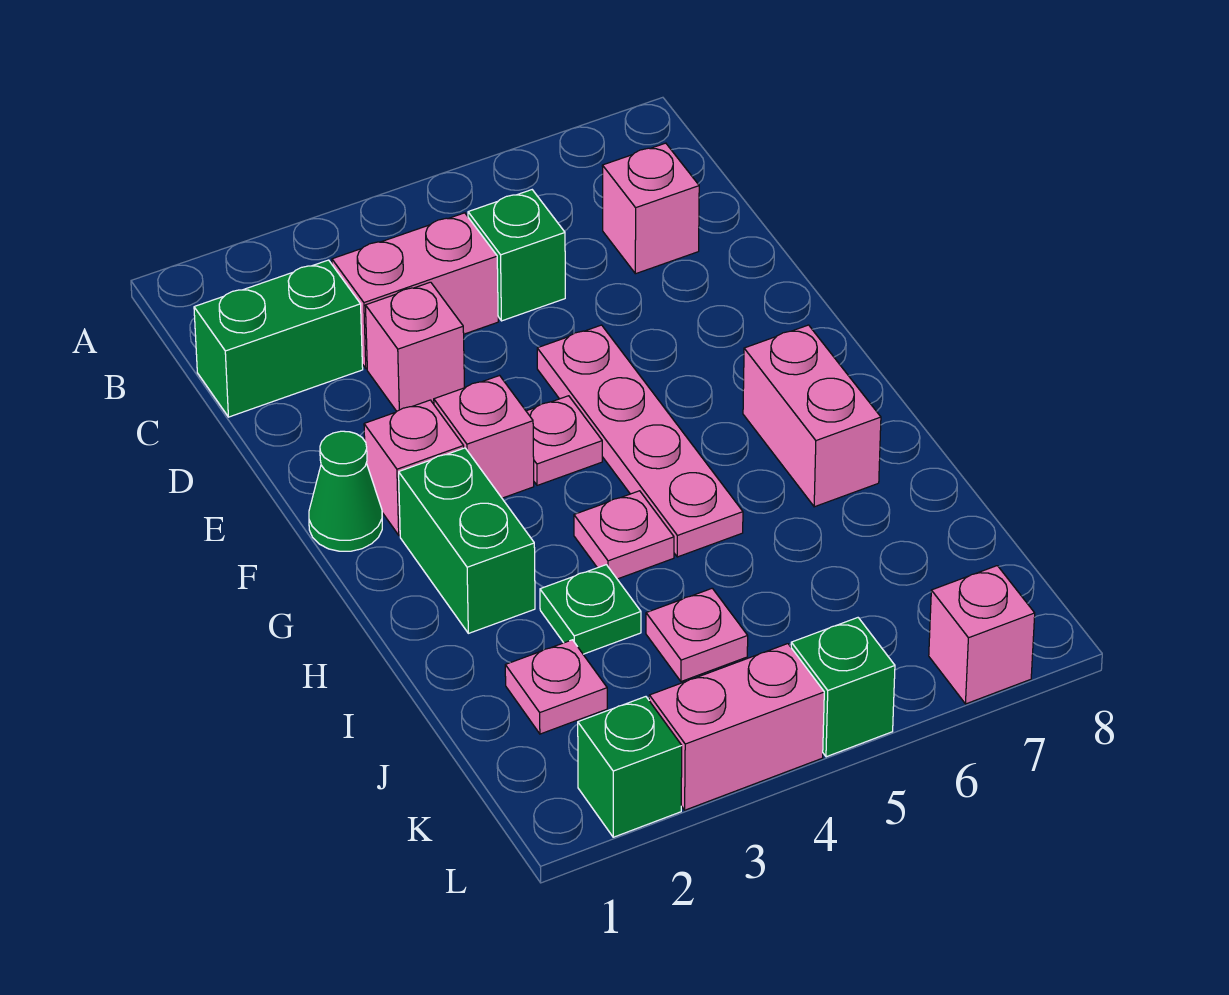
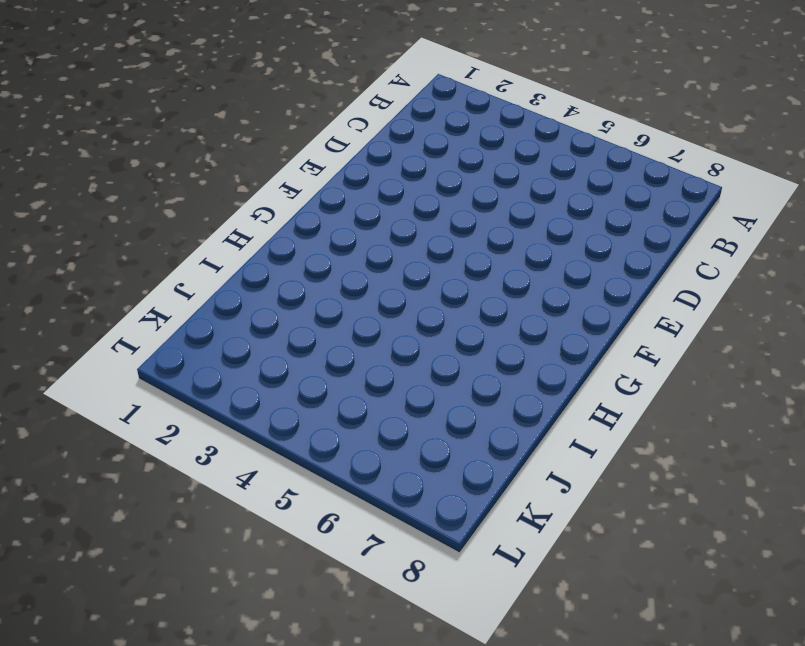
none -> green 1x2 brick [194,260,363,417]
none -> pink 1x2 brick [332,213,498,369]
none -> green 1x1 brick [468,190,565,321]

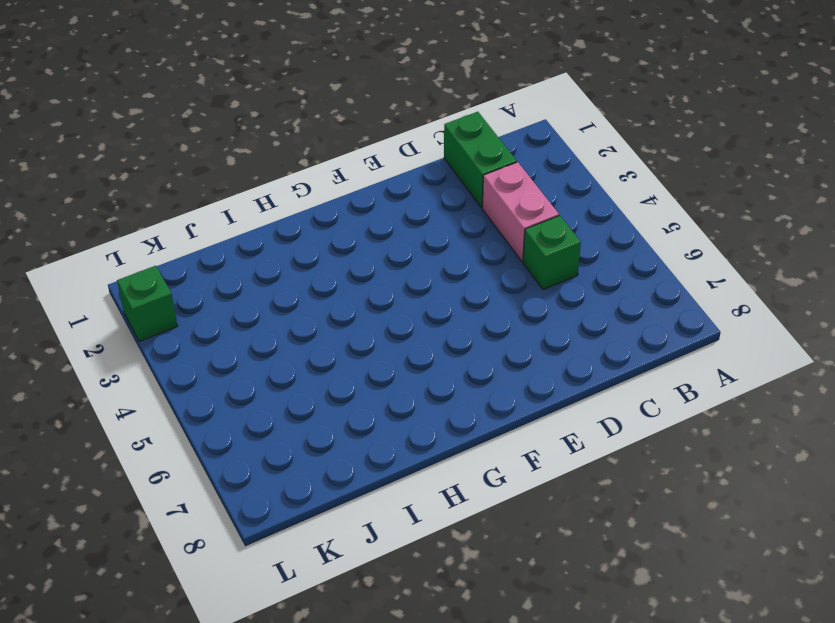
none -> pink 1x1 brick [602,143,699,274]
none -> pink 1x1 brick [365,282,465,411]
none -> pink 1x4 plate [537,325,743,557]

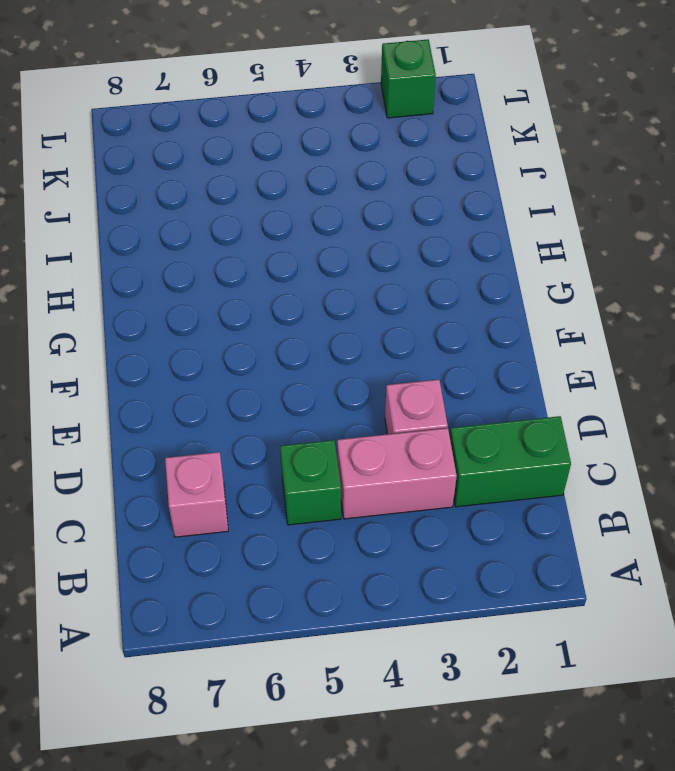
none -> pink 1x4 plate [537,325,743,557]
none -> green 1x1 cone [309,431,382,551]
none -> pink 1x1 brick [364,400,464,535]

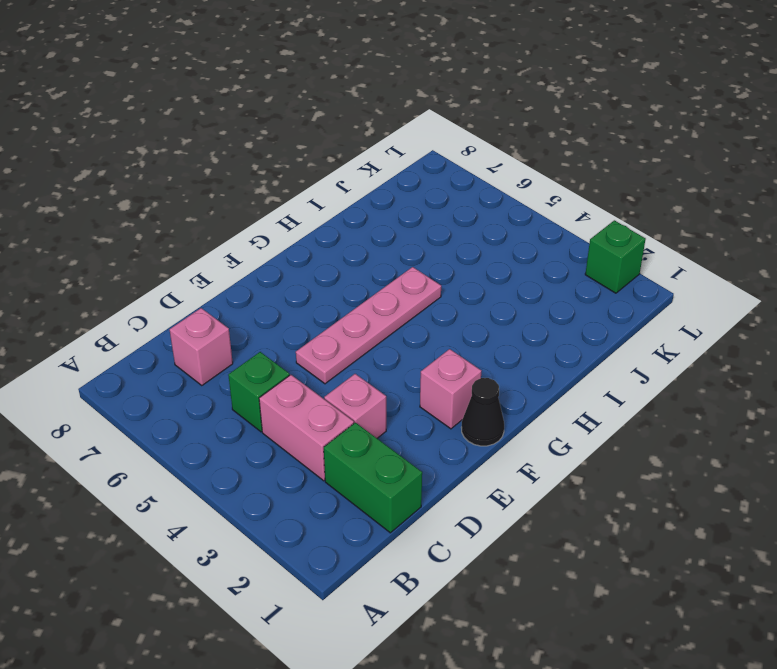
black 1x1 cone [461,378,504,446] -> green 1x1 cone [309,431,382,551]
none -> pink 1x1 brick [434,376,534,498]
none -> pink 1x1 plate [526,396,602,485]
none -> green 1x2 brick [399,448,535,633]

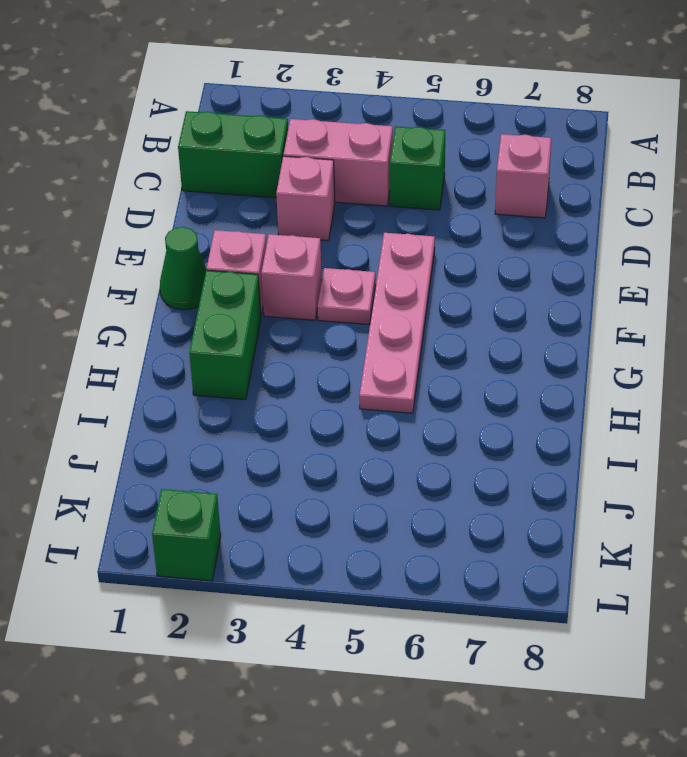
none -> pink 1x2 brick [743,325,881,507]
none -> pink 1x1 plate [574,491,674,579]
none -> green 1x1 plate [540,565,641,654]

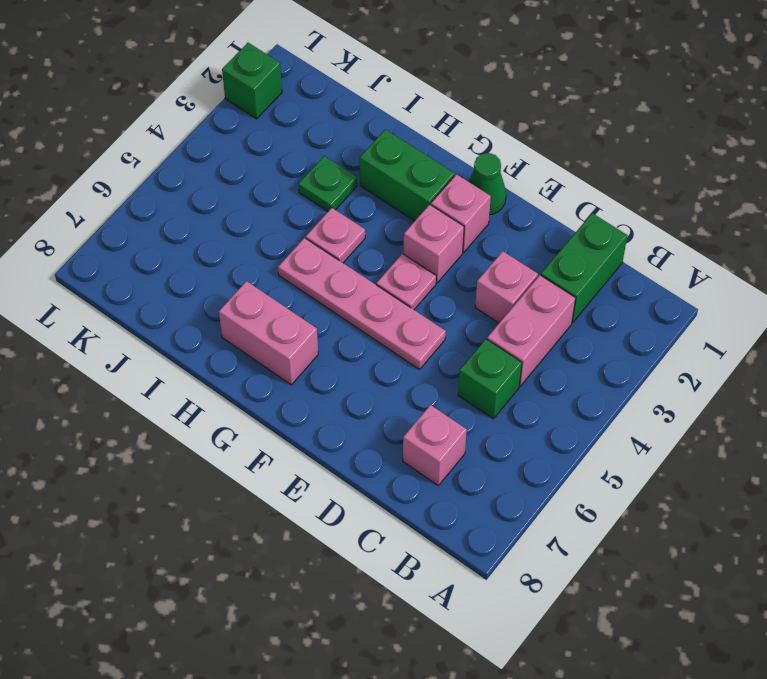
none -> pink 1x1 plate [505,640,607,734]
none -> pink 1x1 plate [646,588,748,681]
none -> pink 1x2 brick [649,644,824,810]

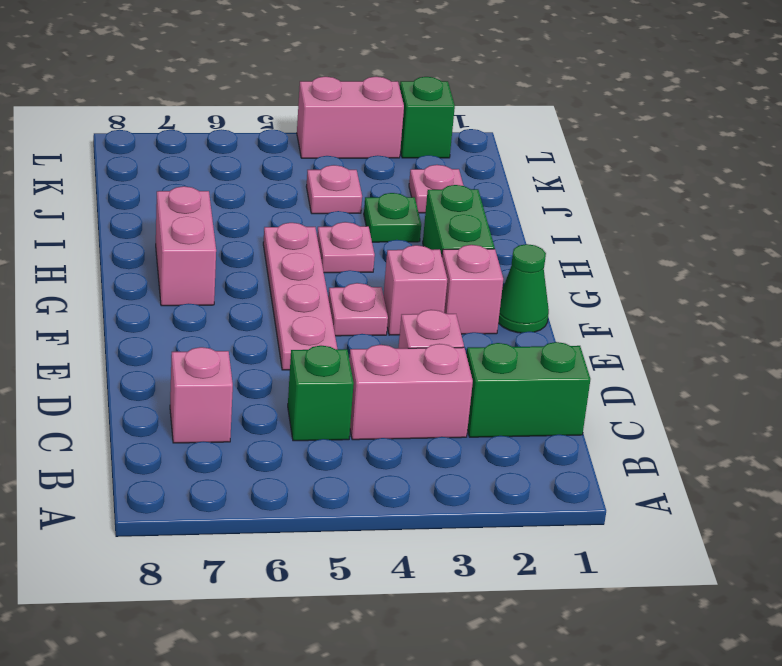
none -> green 1x1 brick [791,618,895,757]
none -> pink 1x1 brick [929,566,1035,704]

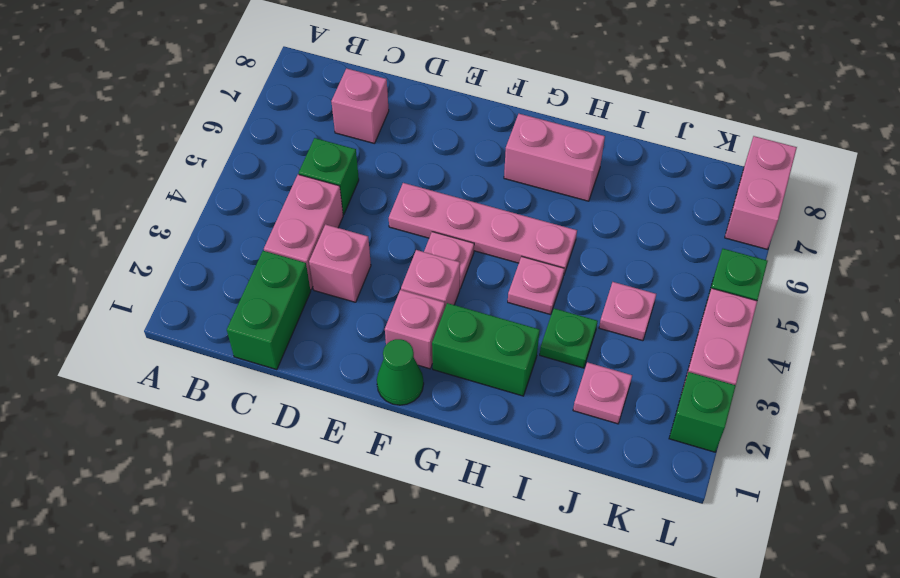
pink 1x2 brick [725,136,797,249] -> pink 1x1 brick [929,566,1035,704]

